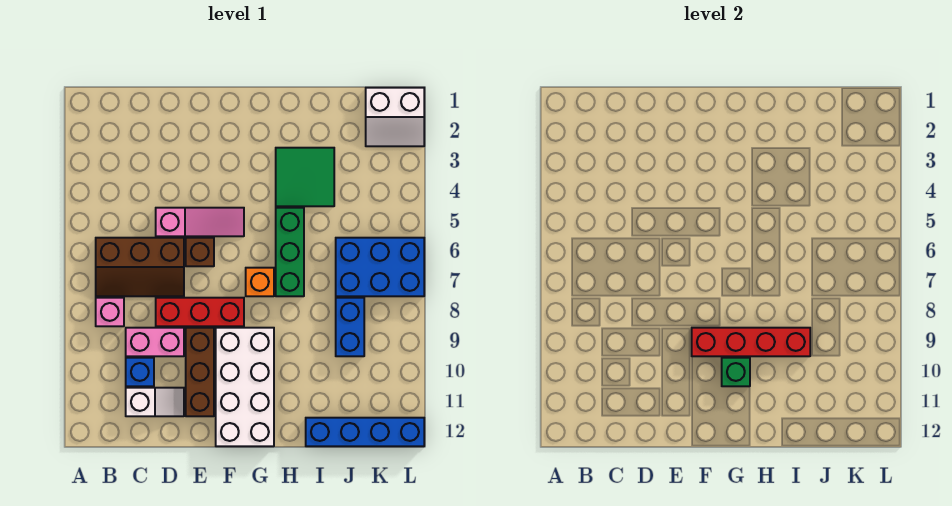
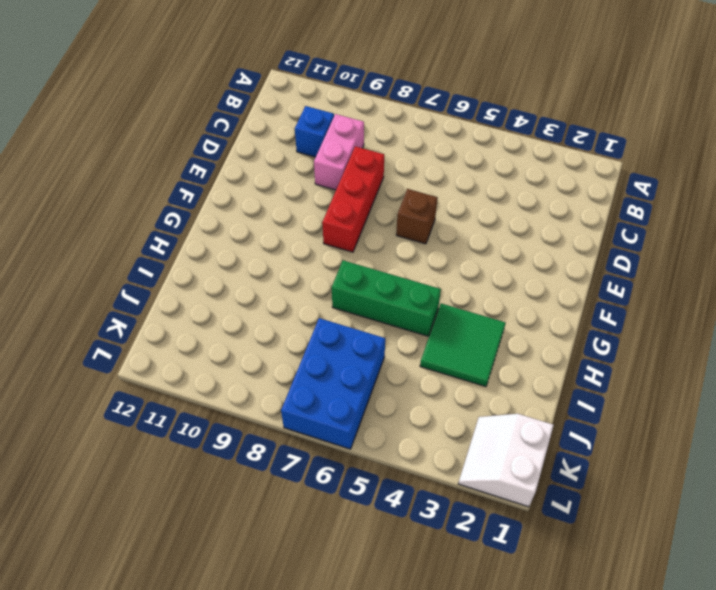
none -> brown 2x3 slope [96,238,184,296]
none -> pink 1x1 brick [96,298,124,326]
none -> white 1x2 slope [126,388,184,416]

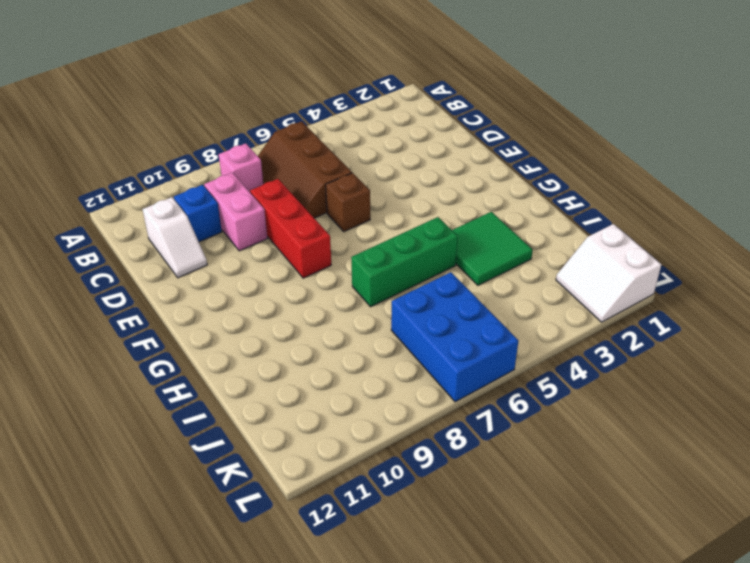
none -> pink 1x3 slope [156,208,244,236]
none -> brown 1x3 brick [186,328,214,416]
none -> white 2x4 brick [216,328,274,446]

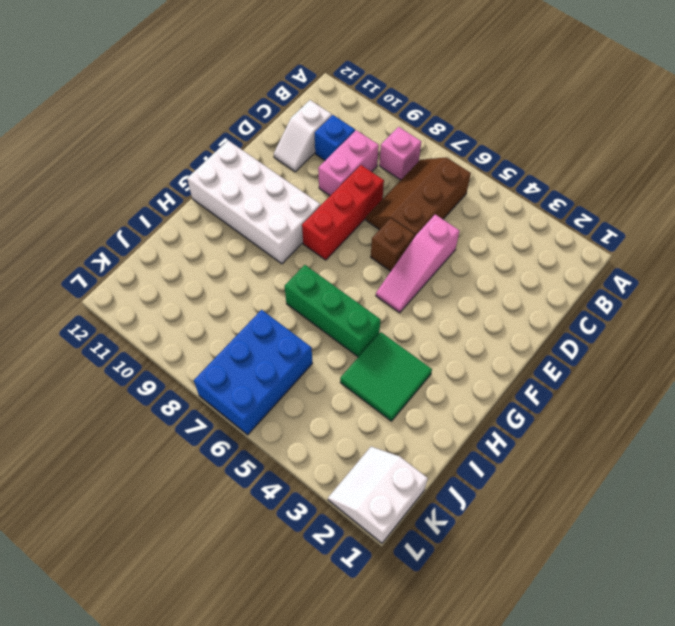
none -> brown 1x3 brick [186,328,214,416]
none -> orange 1x1 brick [246,268,274,296]
none -> blue 1x4 brick [306,418,424,446]

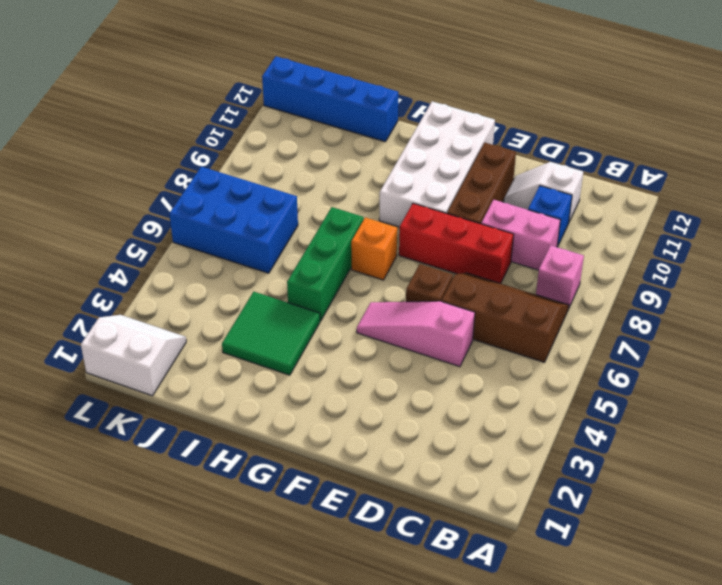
none -> blue 1x2 brick [336,298,364,356]
none -> red 1x4 brick [692,328,810,356]
none -> green 1x1 brick [722,358,750,386]

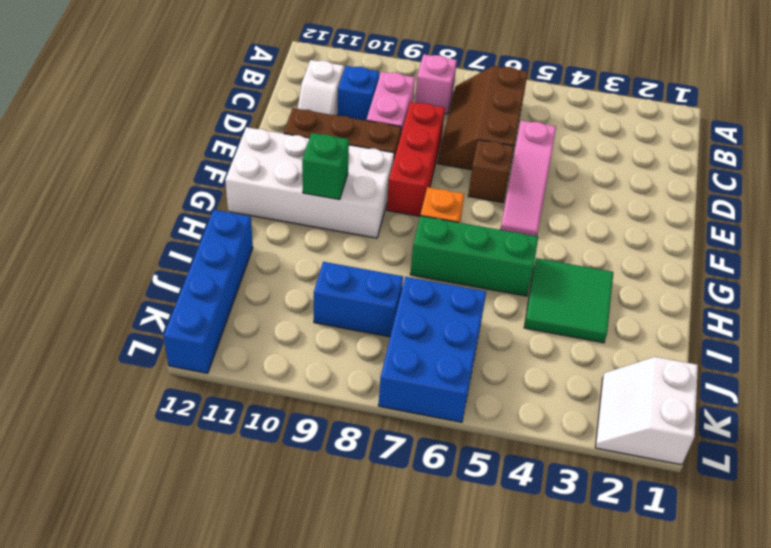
none -> red 1x4 brick [692,328,810,356]

